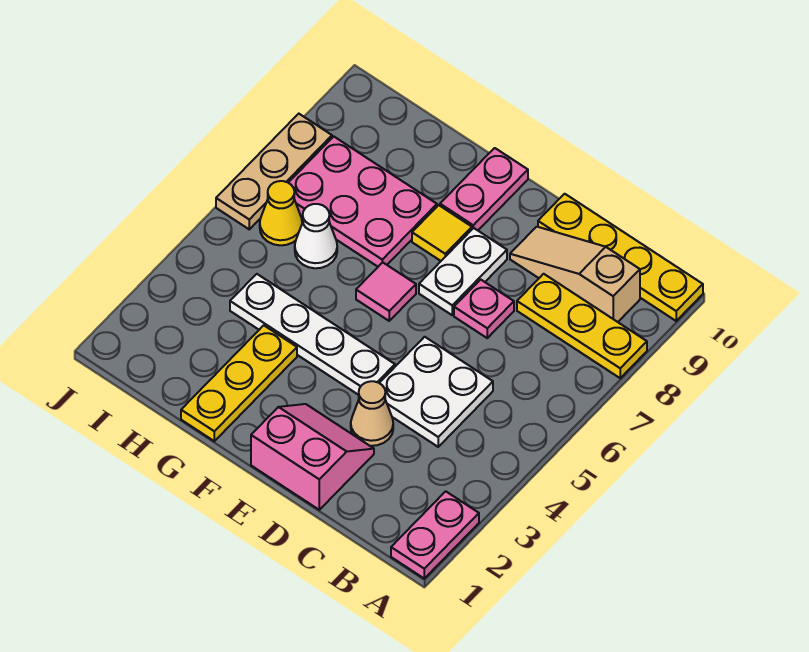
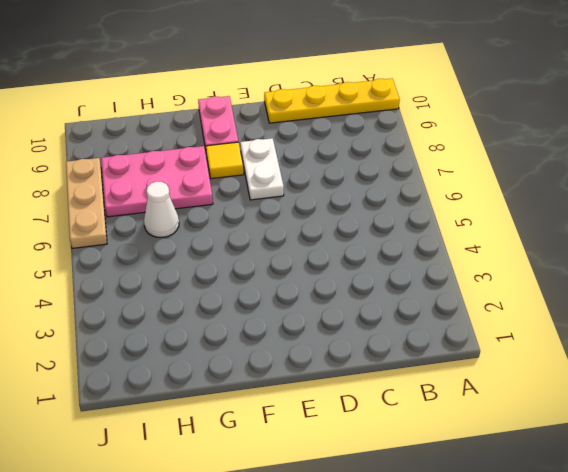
none -> pink 1x2 plate [391,491,479,578]
none -> yellow 1x3 plate [517,274,647,378]
none -> tan 1x3 slope [510,227,640,322]

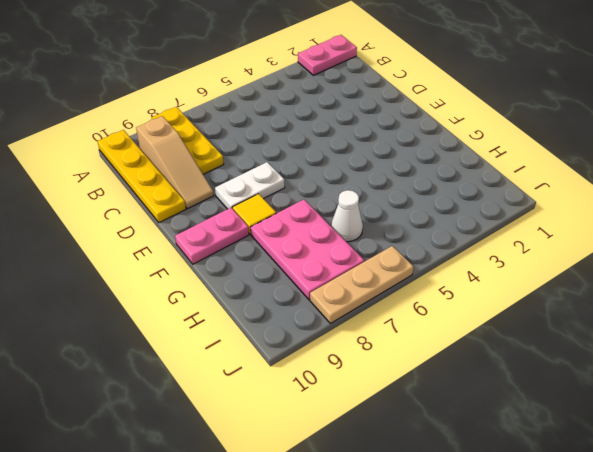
none -> white 2x2 plate [380,337,493,447]
none -> pink 2x2 slope [251,404,374,510]
none -> tan 1x1 cone [351,381,393,446]

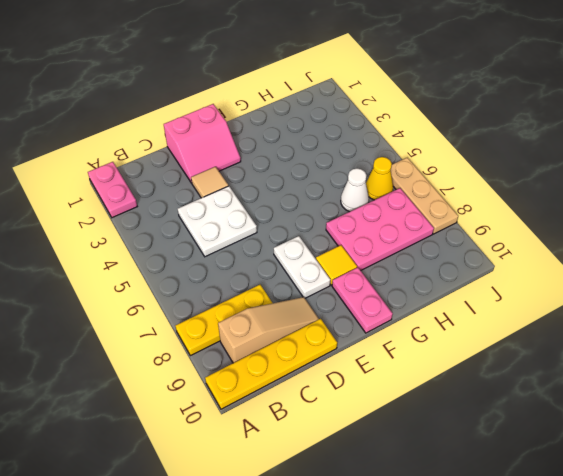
tan 1x1 tile [191,167,228,198] -> tan 1x1 cone [351,381,393,446]
none -> pink 1x1 plate [454,280,514,338]
none -> white 1x4 plate [230,274,395,395]
none -> pink 1x1 tile [356,262,416,321]

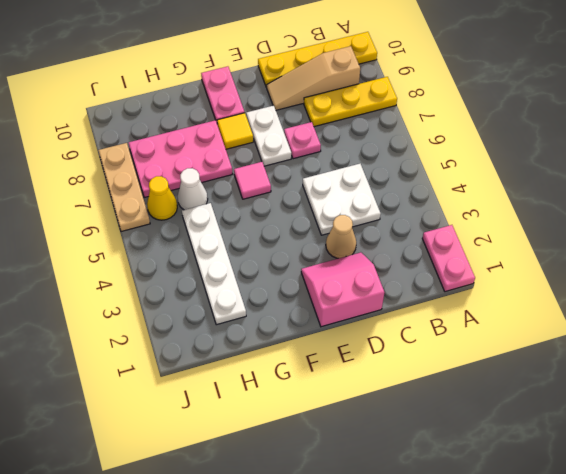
white 1x4 plate [182,203,246,325] -> white 1x4 plate turned to [230,274,395,395]
none -> yellow 1x3 plate [181,325,297,441]

